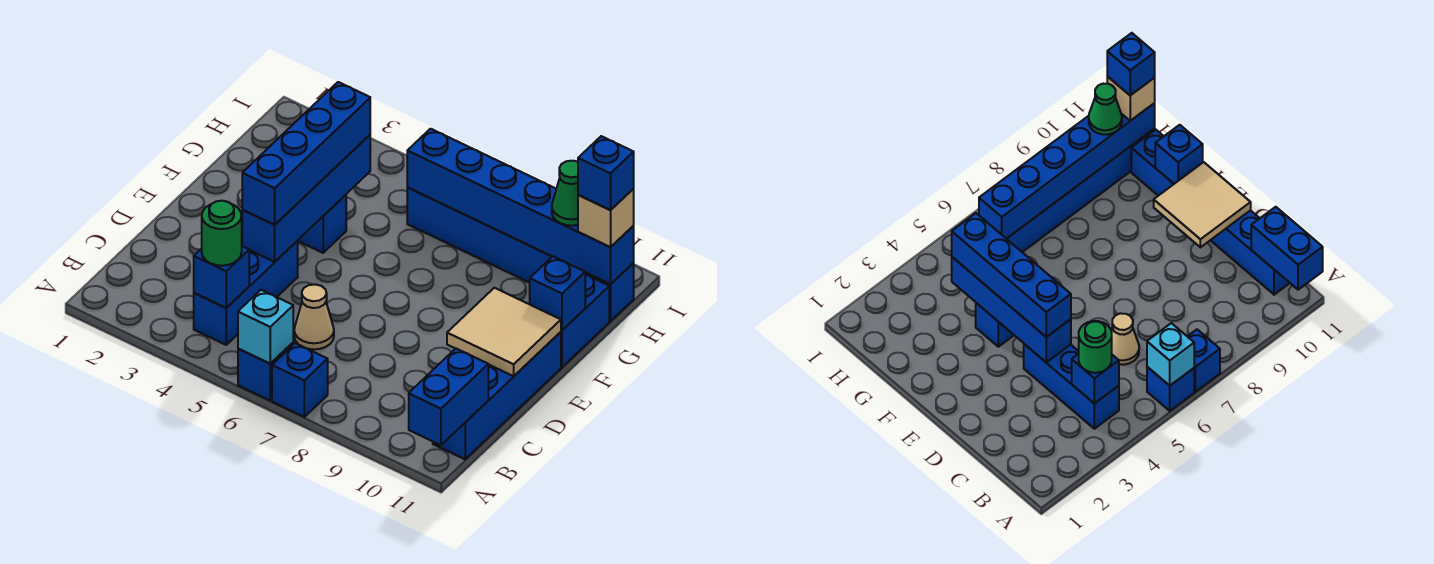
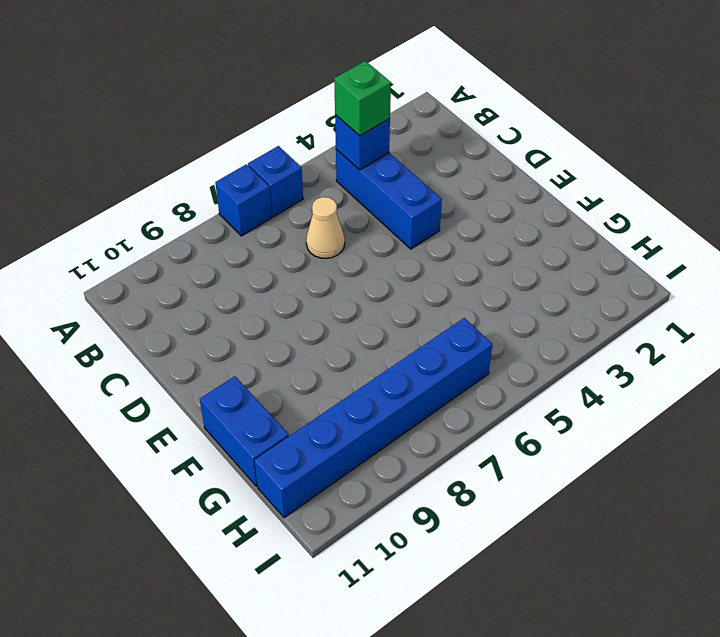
green 1x1 brick [334,61,391,136] -> green 1x1 round brick [202,201,242,266]
none -> blue 1x4 brick [433,332,561,459]
none -> blue 1x1 brick [298,195,346,253]
none -> cyan 1x1 brick [238,290,293,364]

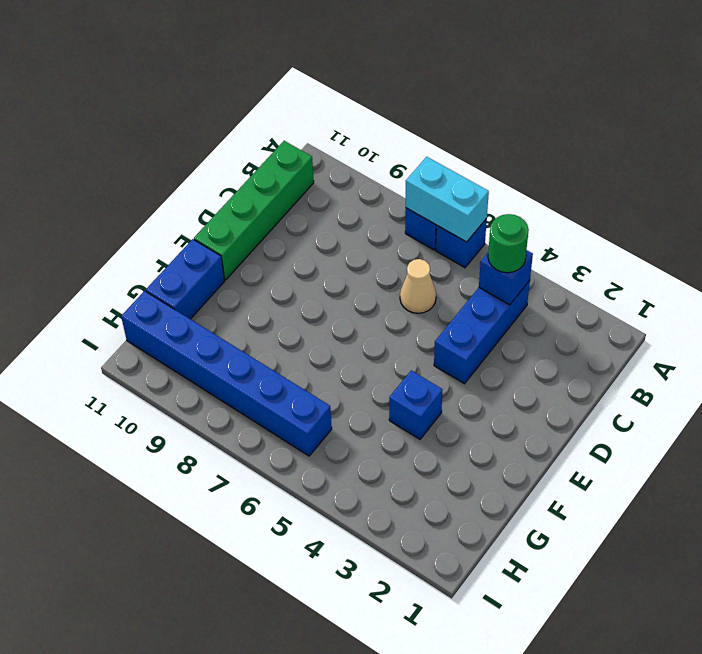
cyan 1x2 brick [406,157,489,242] -> cyan 1x1 brick [238,290,293,364]
green 1x4 brick [194,141,314,280] -> blue 1x4 brick [433,332,561,459]
none -> blue 1x2 brick [409,349,488,445]
none -> blue 1x4 brick [242,135,370,262]
none -> tan 2x2 tile [447,288,561,376]

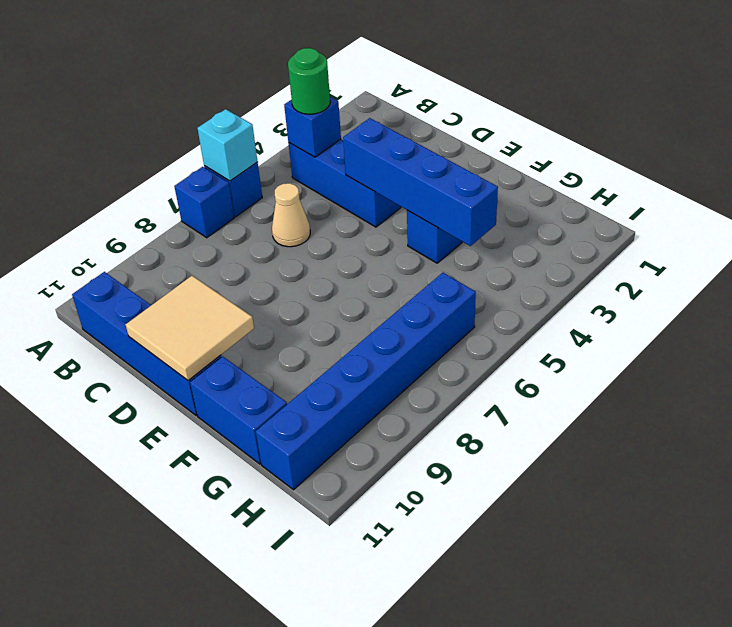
none -> blue 1x2 brick [409,349,488,445]
none -> blue 1x1 brick [530,256,585,330]
none -> blue 1x6 brick [407,129,634,284]

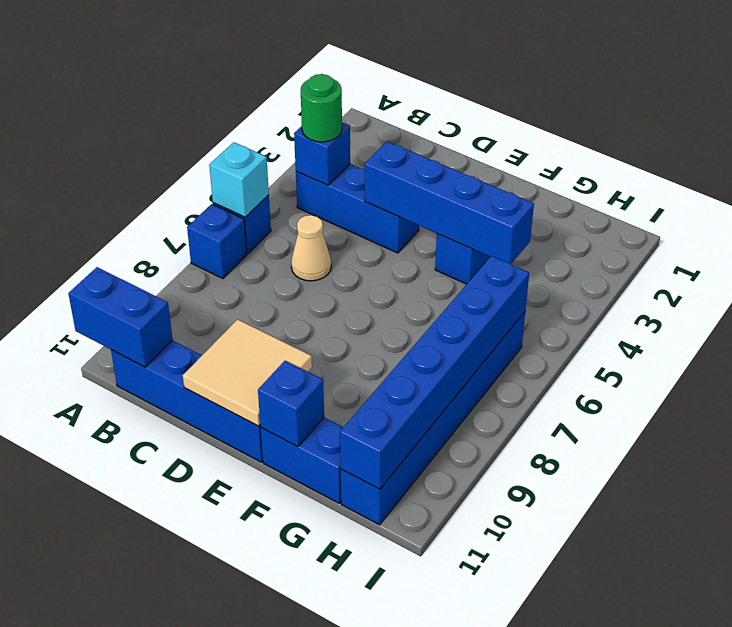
none -> blue 1x4 brick [242,82,370,225]
none -> green 1x1 cone [552,161,578,226]
none -> tan 1x1 brick [578,189,634,247]

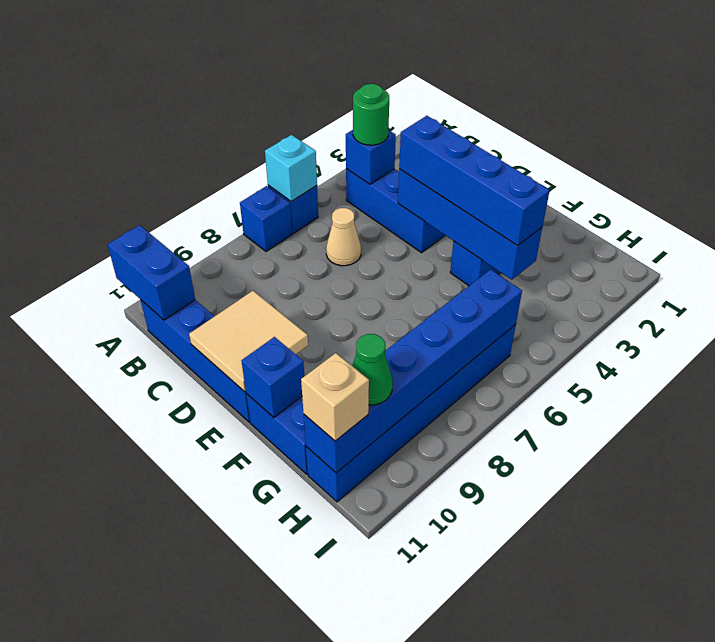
none -> blue 1x1 brick [578,136,634,210]

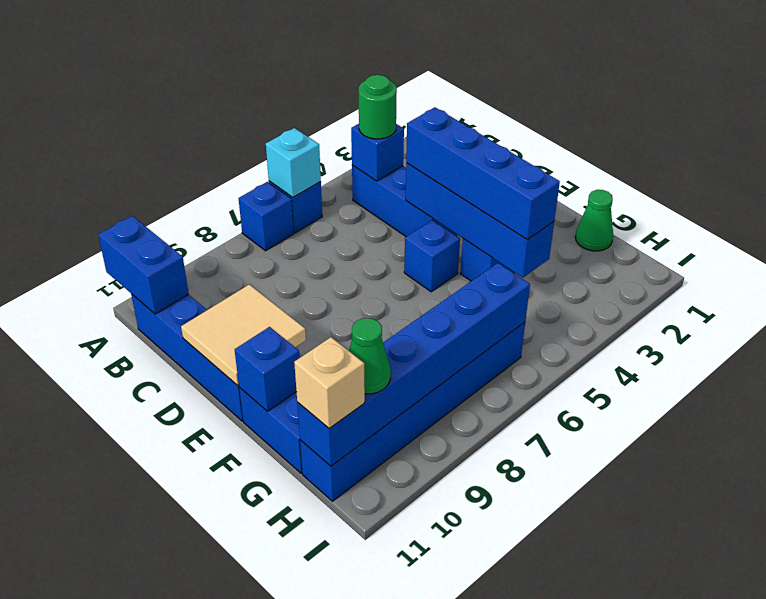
blue 1x1 brick [404,220,460,292] -> blue 1x1 brick moved to [578,136,634,210]
green 1x1 cone [575,190,613,251] -> none
none -> tan 1x1 cone [294,284,334,350]

